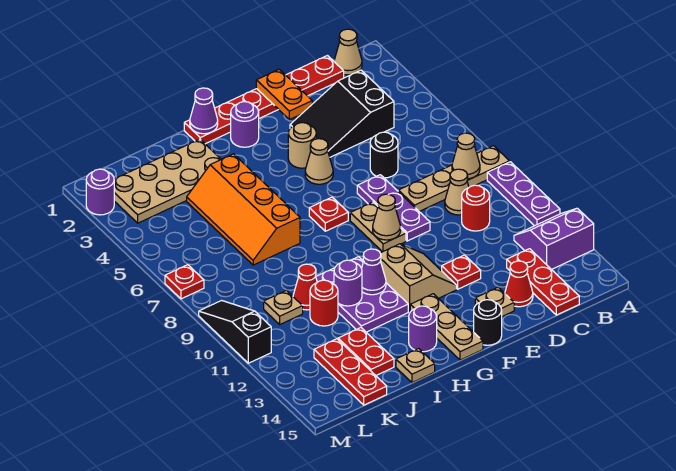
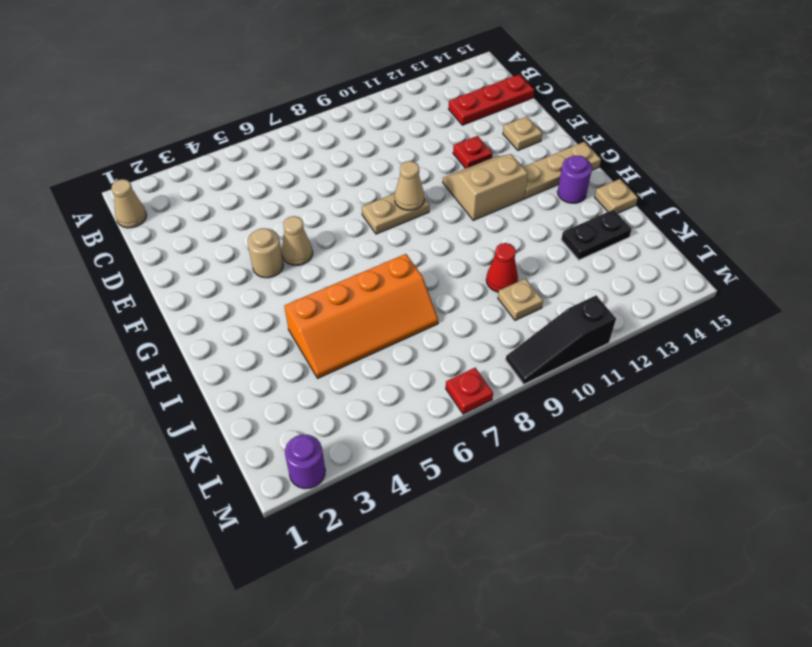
black 1x2 plate [561,209,632,260] -> red 1x2 plate [338,328,394,375]
none -> tan 1x4 plate [398,146,510,211]
none -> purple 1x3 plate [487,162,560,226]
none -> purple 2x2 slope [514,208,594,270]
none -> red 1x6 plate [184,56,344,144]

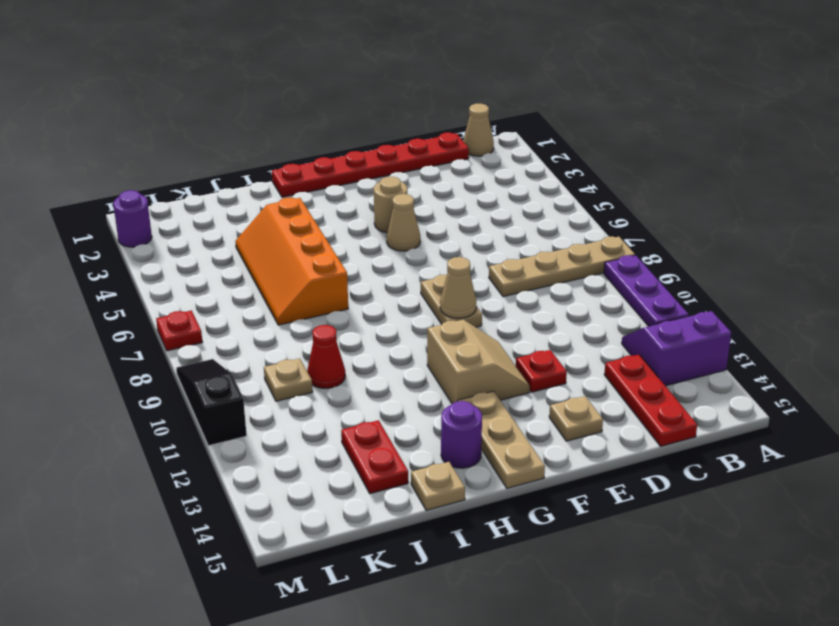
none -> black 2x3 slope [290,70,394,157]
none -> tan 1x1 cone [445,169,469,215]
none -> red 1x1 round brick [462,185,490,231]
none -> black 1x1 round brick [370,132,398,178]

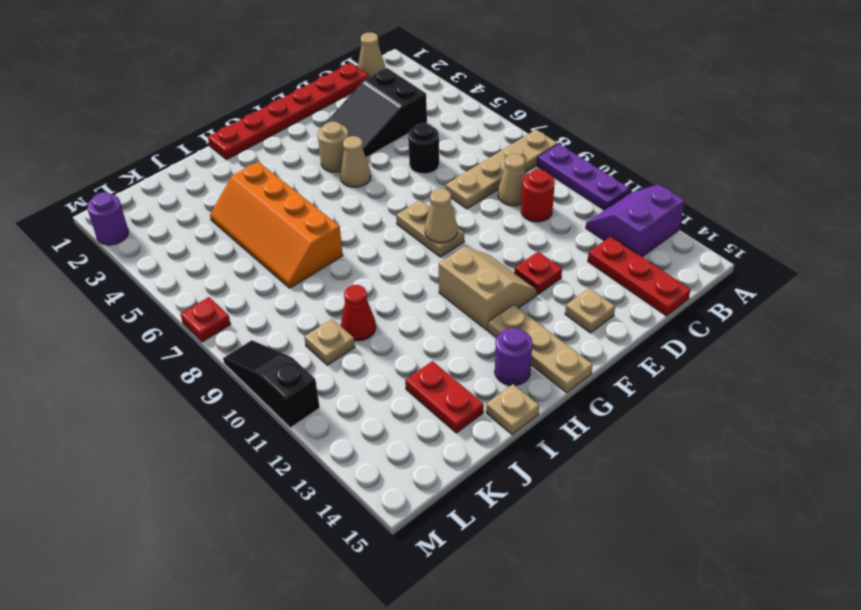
none -> red 1x1 cone [505,261,533,307]
none -> purple 1x3 plate [357,175,430,241]
none -> black 1x1 round brick [474,300,502,345]
none -> purple 1x1 round brick [231,102,259,147]

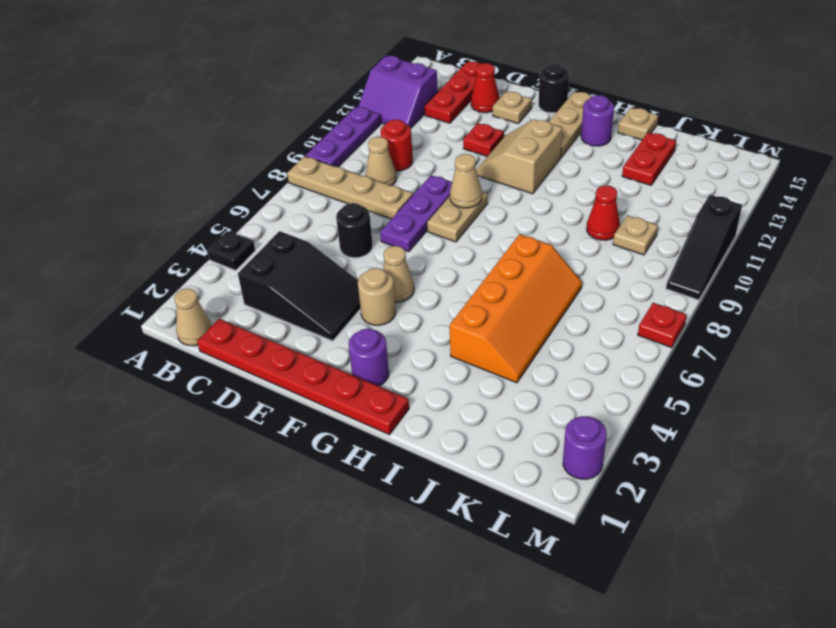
black 1x1 plate [207,231,255,270] -> none
none -> red 1x1 plate [309,197,348,231]
none -> purple 2x3 plate [316,257,408,332]
none -> tan 2x4 plate [114,139,221,223]
none -> red 1x1 round brick [310,280,338,326]

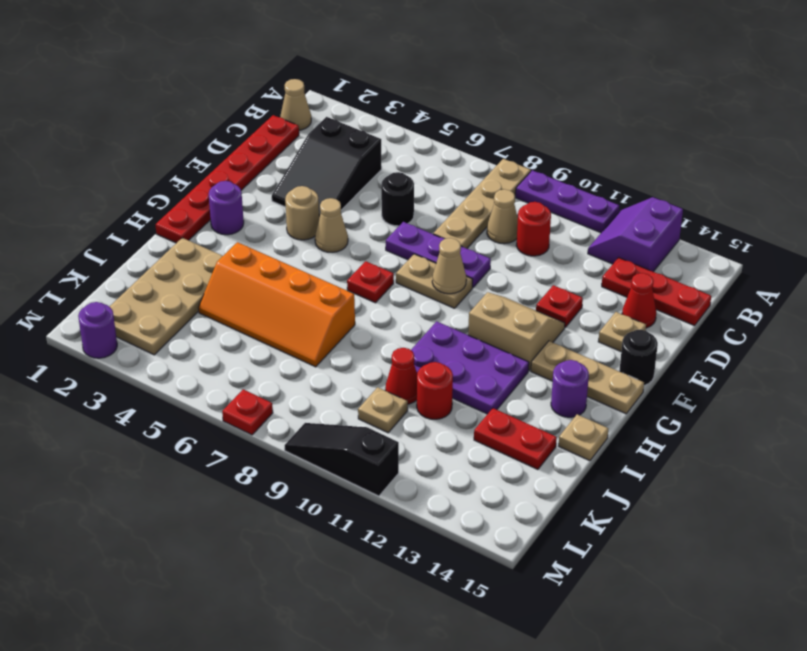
none -> red 1x3 plate [314,339,387,405]
none -> tan 1x1 cone [452,133,480,179]
none -> orange 1x2 plate [256,69,312,120]
none -> purple 1x1 cone [190,88,218,134]

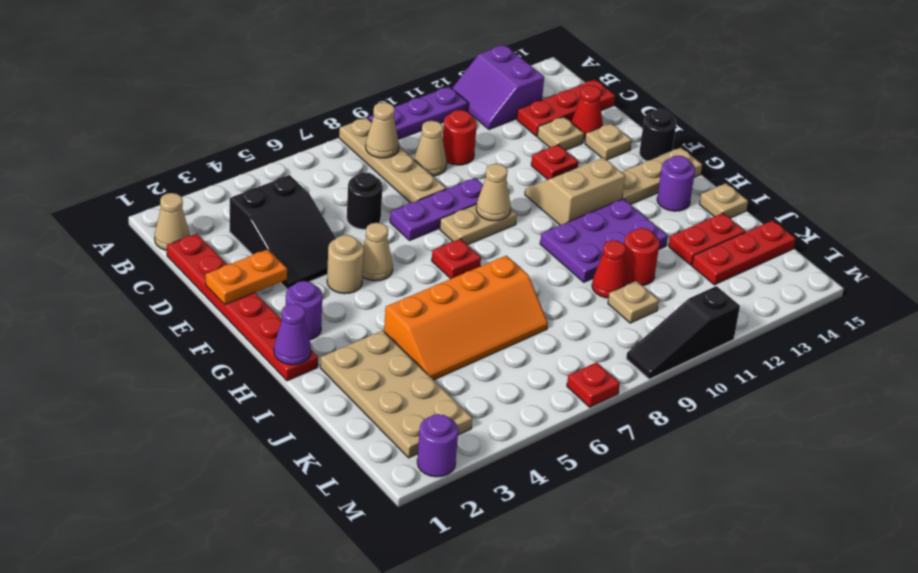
tan 1x1 plate [537,117,584,151] -> none
none -> purple 1x1 cone [362,249,386,295]
none -> purple 1x1 round brick [334,260,362,306]

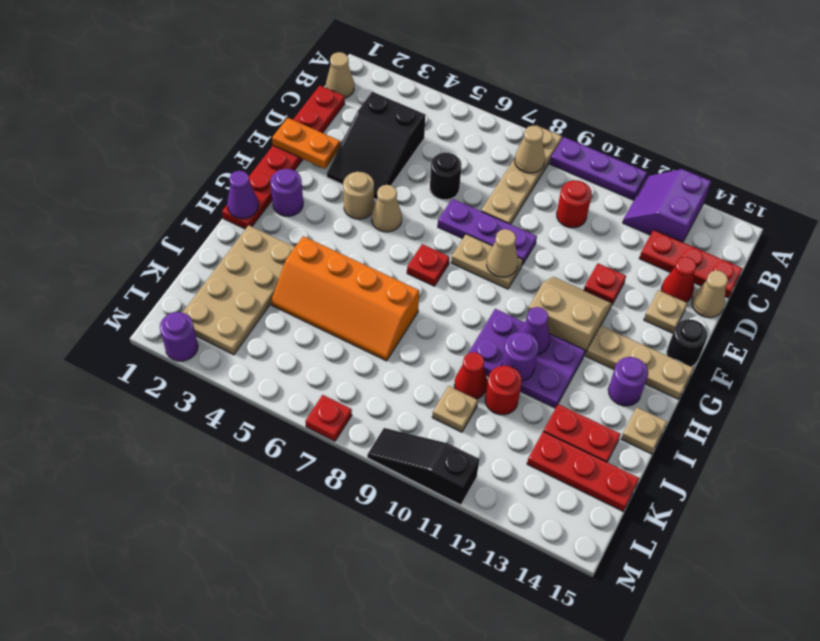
tan 1x1 cone [692,270,728,318] -> tan 1x1 cone moved to [445,169,469,215]

